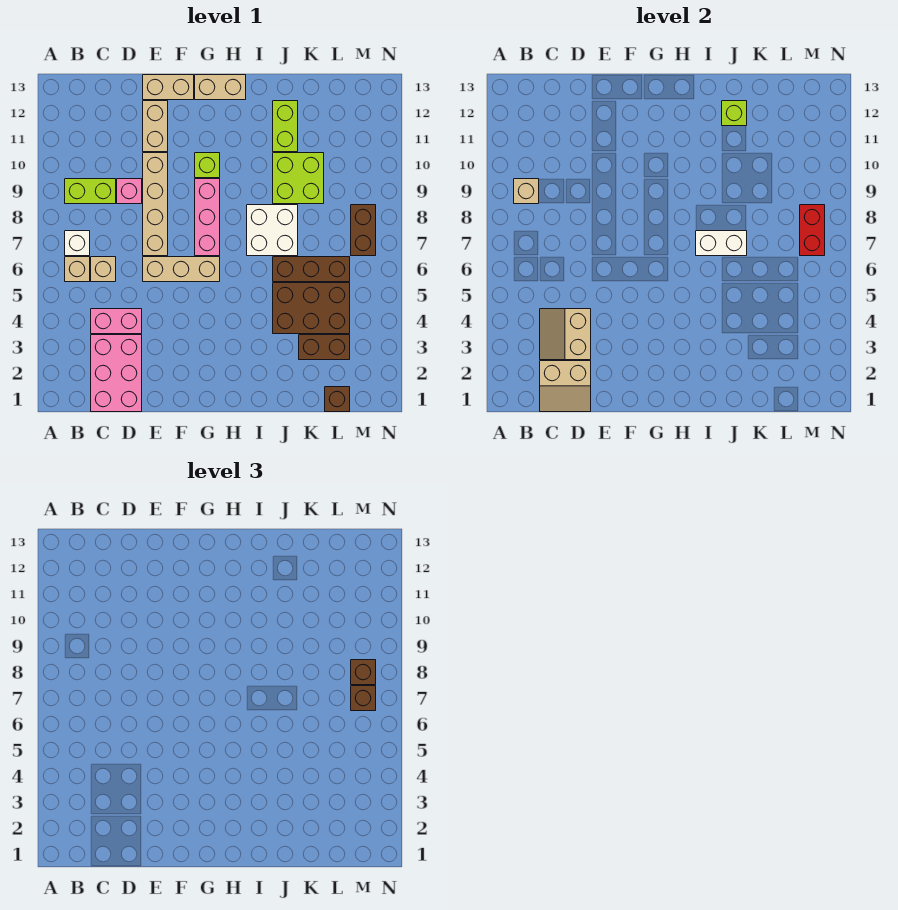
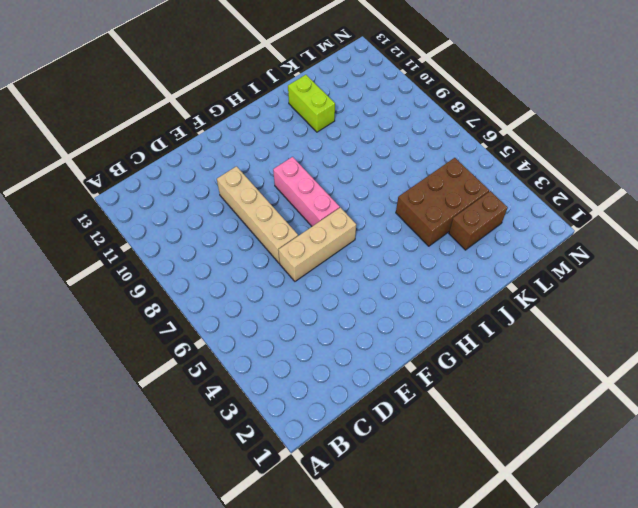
none -> tan 1x1 brick [65,257,90,282]
none -> white 1x1 brick [65,231,90,256]
none -> lime 1x2 brick [65,179,116,204]
none -> pink 2x3 brick [91,335,142,412]

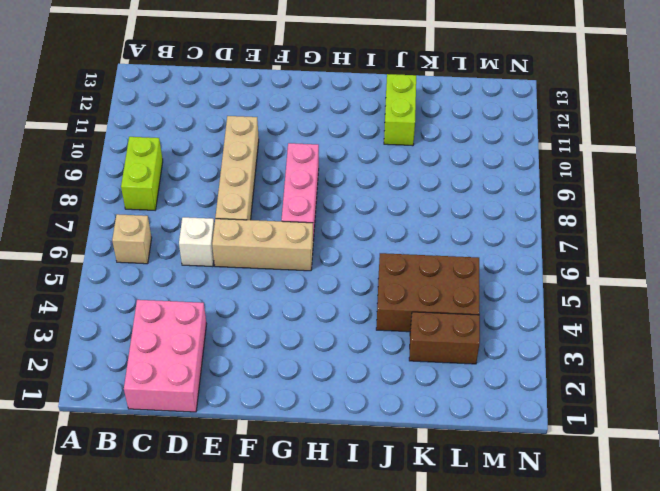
lime 1x2 brick [121,137,163,210] -> lime 1x2 brick turned to [65,179,116,204]
white 1x1 brick [179,217,214,267] -> white 1x1 brick moved to [65,231,90,256]
none -> pink 1x2 brick [91,309,142,334]
none -> tan 1x1 brick [91,257,116,282]
none -> pink 1x1 brick [117,179,142,204]
none -> tan 1x2 brick [143,101,168,152]

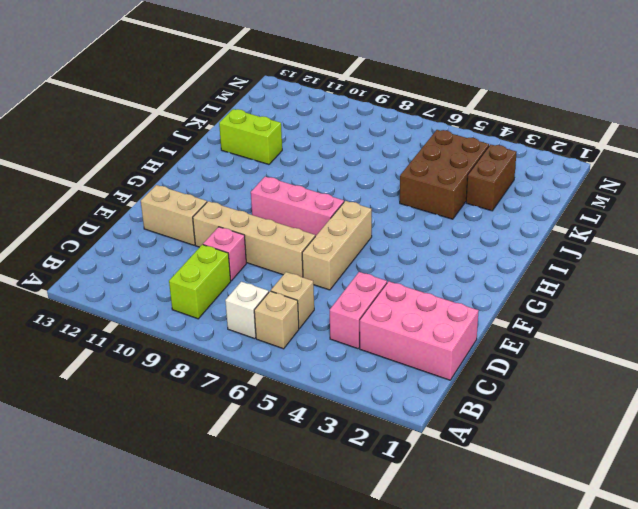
none -> tan 1x2 brick [143,75,194,100]
none -> lime 1x1 brick [195,153,220,178]
none -> tan 1x2 brick [195,75,246,100]
none -> white 2x2 brick [247,205,298,256]

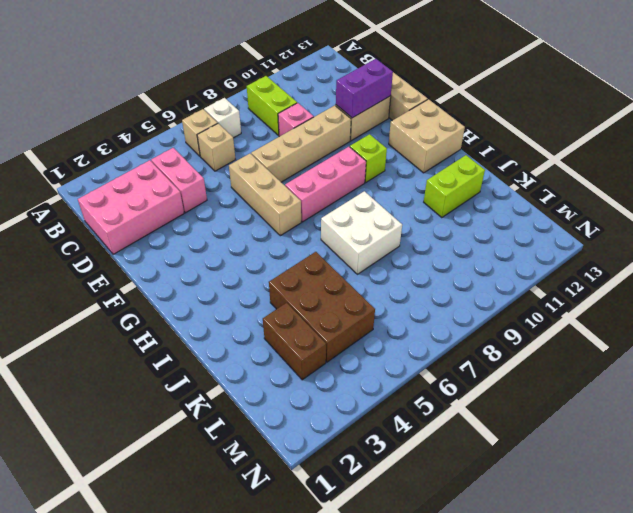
purple 1x2 brick [336,59,393,118] -> none
tan 2x2 brick [389,99,465,173] -> tan 1x2 brick [195,75,246,100]
none -> brown 1x3 brick [273,257,350,282]
none -> lime 2x2 brick [273,153,324,204]
none -> brown 1x1 brick [325,387,350,412]
none -> brown 1x2 brick [351,205,376,256]

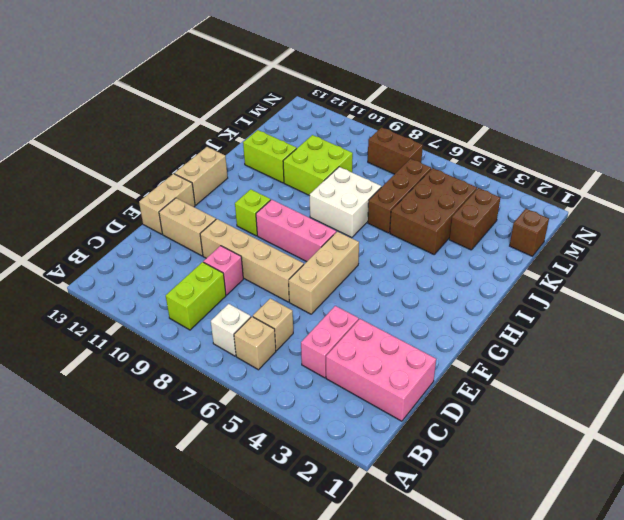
none -> tan 1x1 brick [514,179,539,204]
none -> tan 2x2 slope [540,361,591,412]
none -> tan 2x2 slope [540,309,591,360]
none -> white 1x2 brick [696,231,747,256]

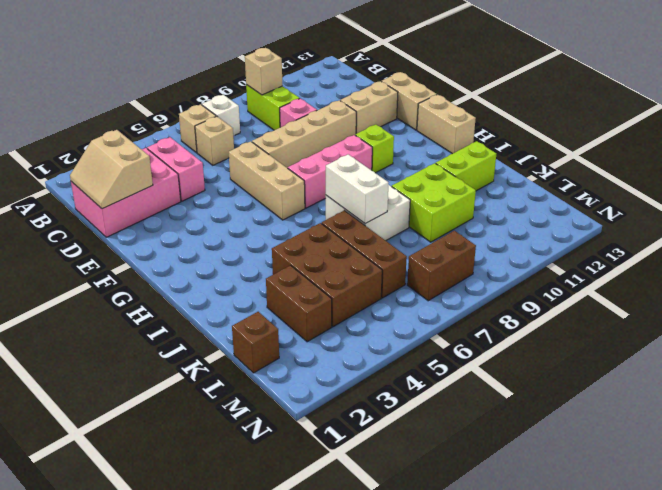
none -> tan 2x2 slope [540,309,591,360]
none -> lime 1x1 brick [722,101,747,126]
none -> red 1x2 brick [800,205,825,256]
none -> brown 1x1 brick [351,686,376,711]

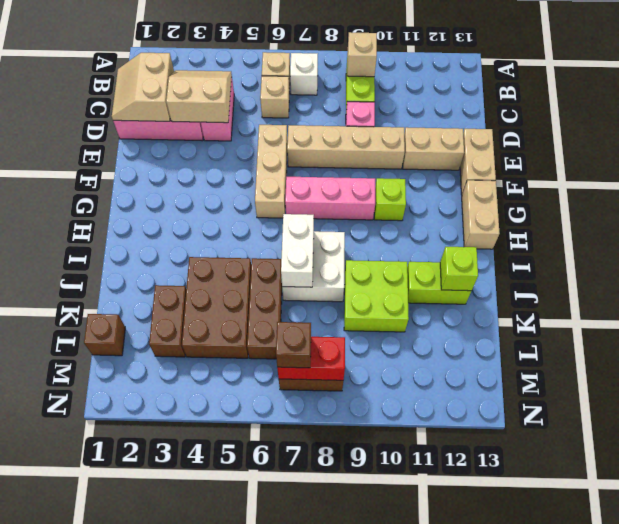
none -> brown 1x1 brick [351,660,376,685]

